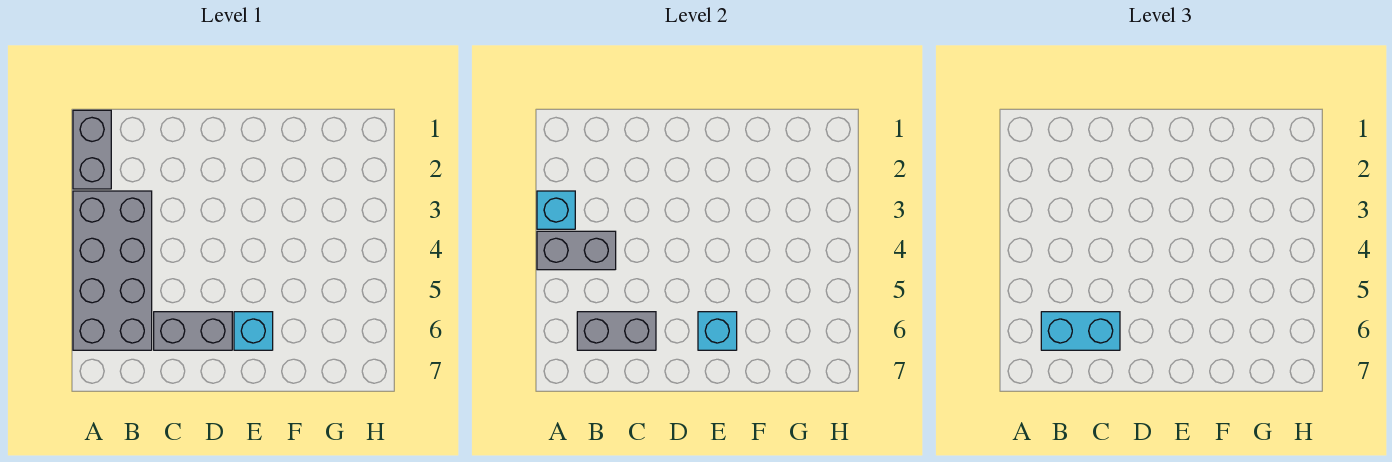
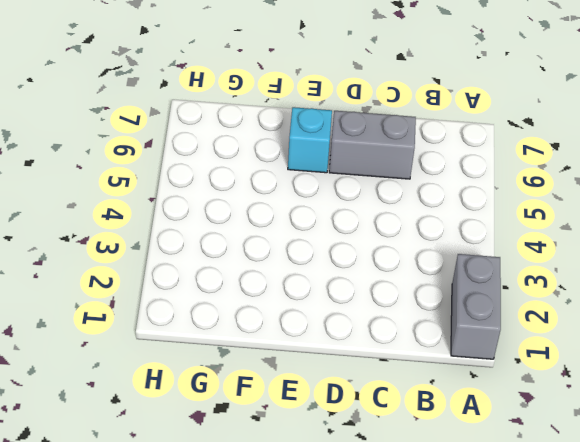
none -> grey 2x4 brick [73,191,152,350]
none -> cyan 1x1 brick [537,191,575,229]

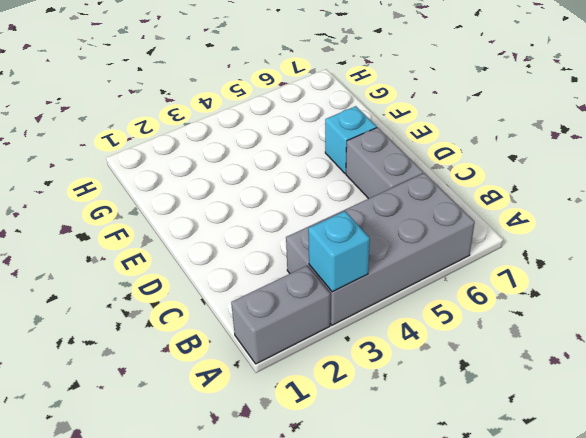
none -> grey 1x2 brick [537,231,616,270]
none -> grey 1x2 brick [577,312,656,350]

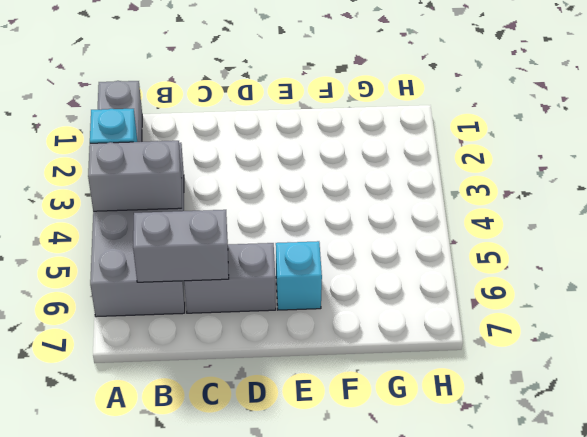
none -> cyan 1x1 brick [698,312,737,350]
none -> cyan 1x2 brick [1041,312,1120,350]

